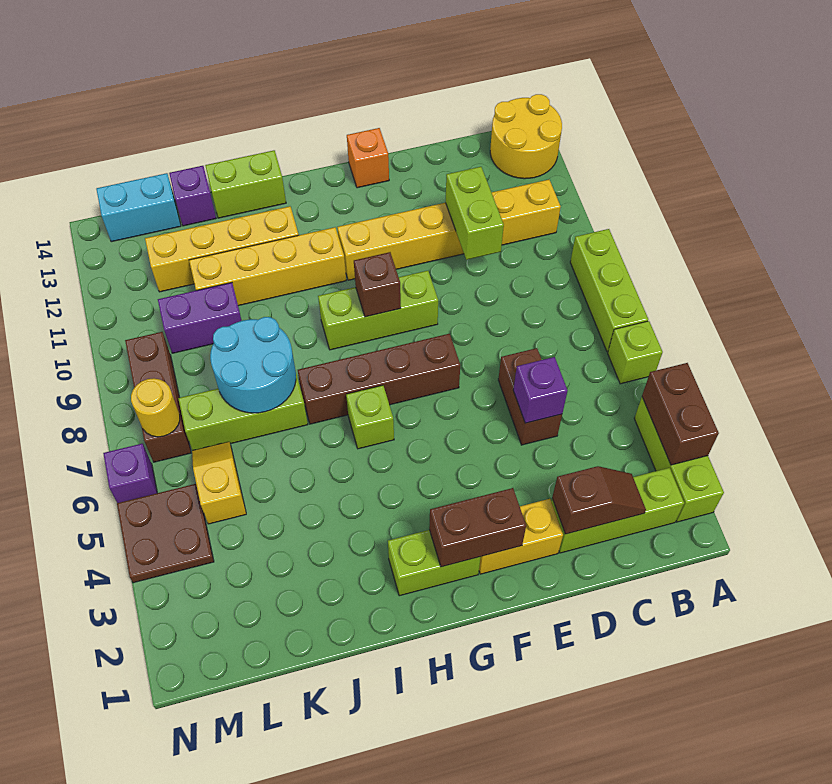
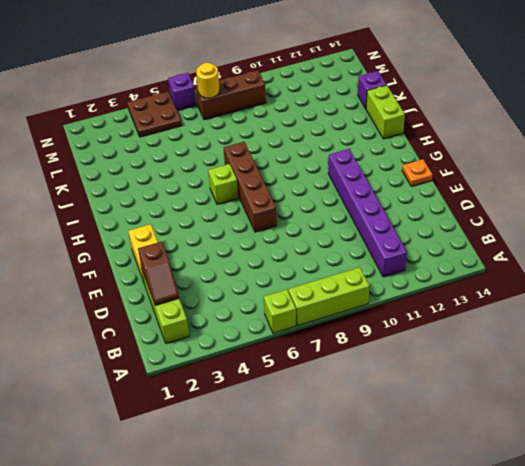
purple 1x6 brick [328,149,407,277] -> yellow 1x6 brick [337,180,561,280]
orange 1x1 plate [402,159,432,186] -> orange 1x1 brick [347,128,389,188]
none -> lime 1x3 brick [634,397,724,522]
none -> yellow 2x2 round brick [490,94,562,179]
none -> brown 1x2 brick [498,348,562,445]
none -> lime 1x3 brick [318,271,438,350]

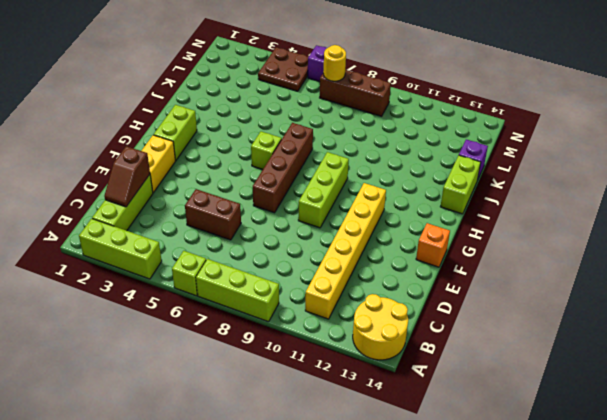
none -> yellow 1x4 brick [189,227,346,306]
none -> yellow 1x4 brick [145,206,299,292]
none -> lime 1x3 brick [178,374,308,450]
none -> purple 1x2 brick [158,283,242,353]

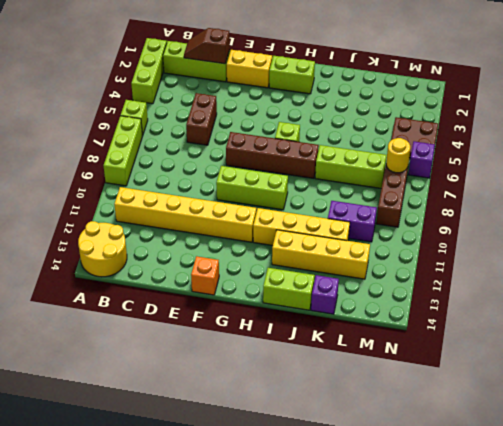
none -> yellow 1x2 slope [192,442,246,524]
none -> cyan 1x2 brick [96,173,181,242]
none -> brown 1x2 brick [642,363,719,465]
none -> purple 1x1 brick [513,357,568,423]

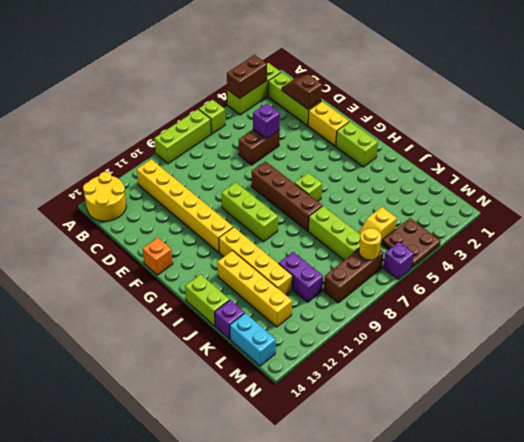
none -> lime 1x2 brick [445,167,504,260]
none -> brown 1x2 brick [429,488,526,567]
none -> brown 1x1 brick [354,252,401,317]
none -> cyan 2x2 round brick [210,317,296,413]

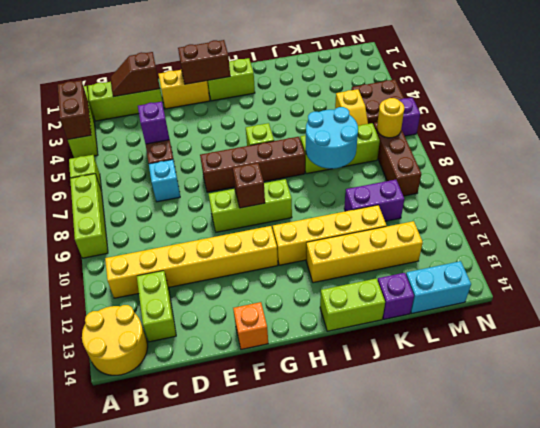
lime 1x2 brick [137,271,176,342] -> lime 1x2 brick moved to [445,167,504,260]
cyan 1x1 brick [149,160,180,202] -> none

